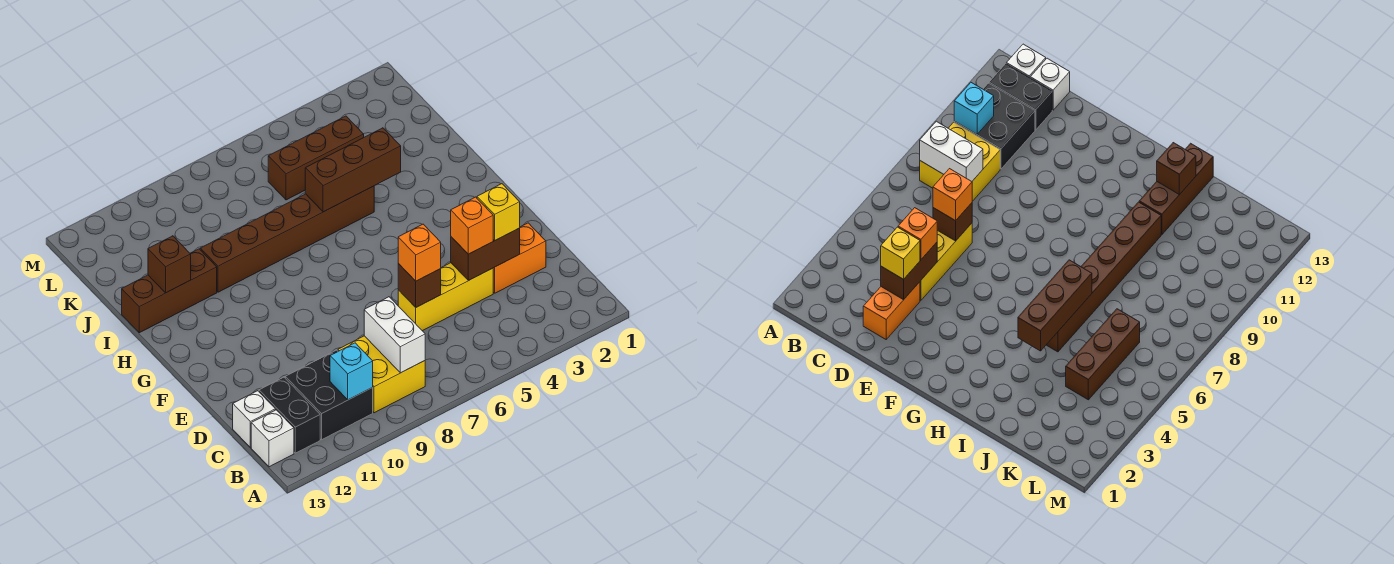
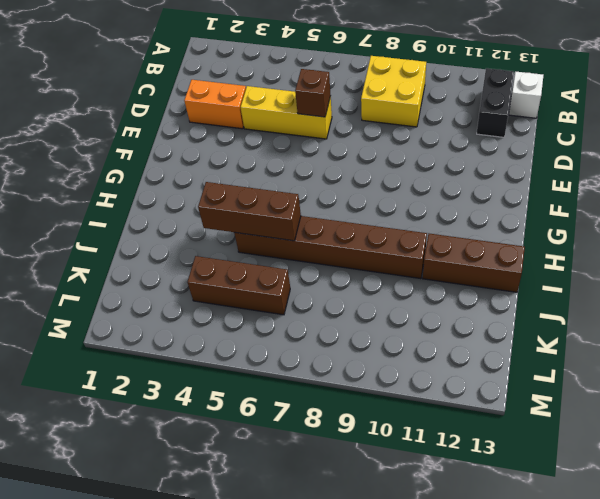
none -> black 2x2 brick [285,350,373,440]
none -> white 1x1 brick [233,391,275,448]
none -> white 1x2 brick [364,297,425,373]

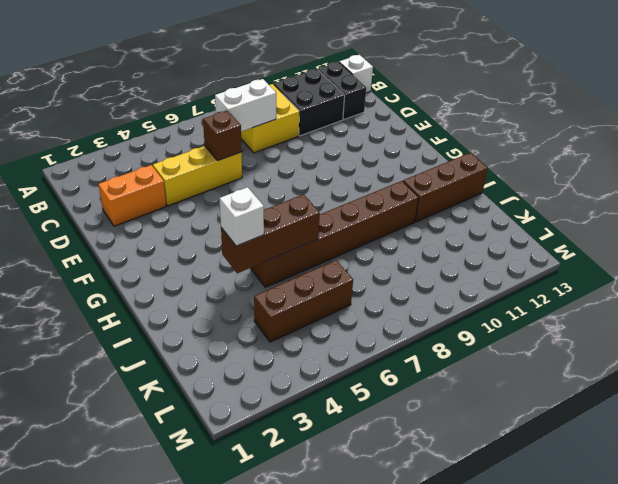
white 1x2 brick [215,79,276,132] -> white 1x2 brick turned to [364,297,425,373]
white 1x1 brick [220,187,264,246] -> white 1x1 brick moved to [233,391,275,448]
none -> cyan 1x1 brick [330,343,373,400]
none -> brown 1x2 brick [451,228,520,280]
none -> brown 1x1 brick [148,236,191,293]

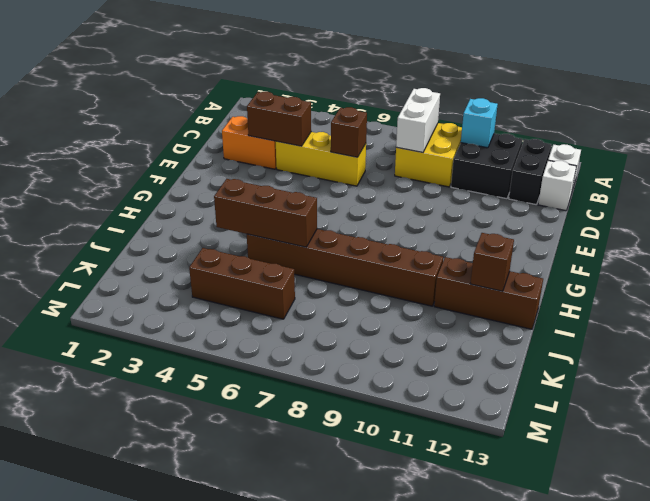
none -> yellow 1x1 brick [477,184,520,240]
none -> orange 1x1 brick [451,197,493,254]
none -> orange 1x1 brick [398,224,441,281]

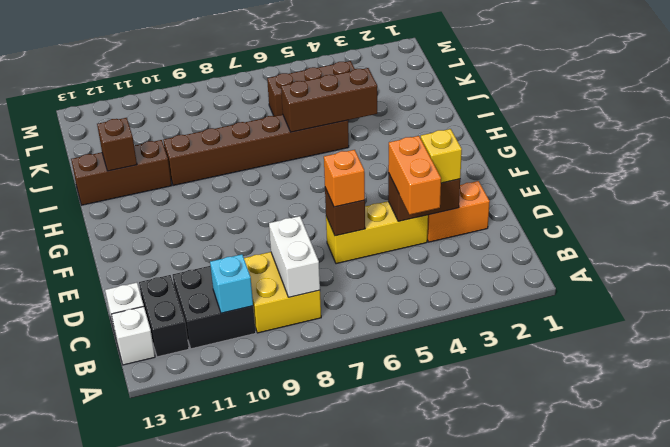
orange 1x2 brick [388,136,441,215] -> orange 1x1 brick [451,197,493,254]

